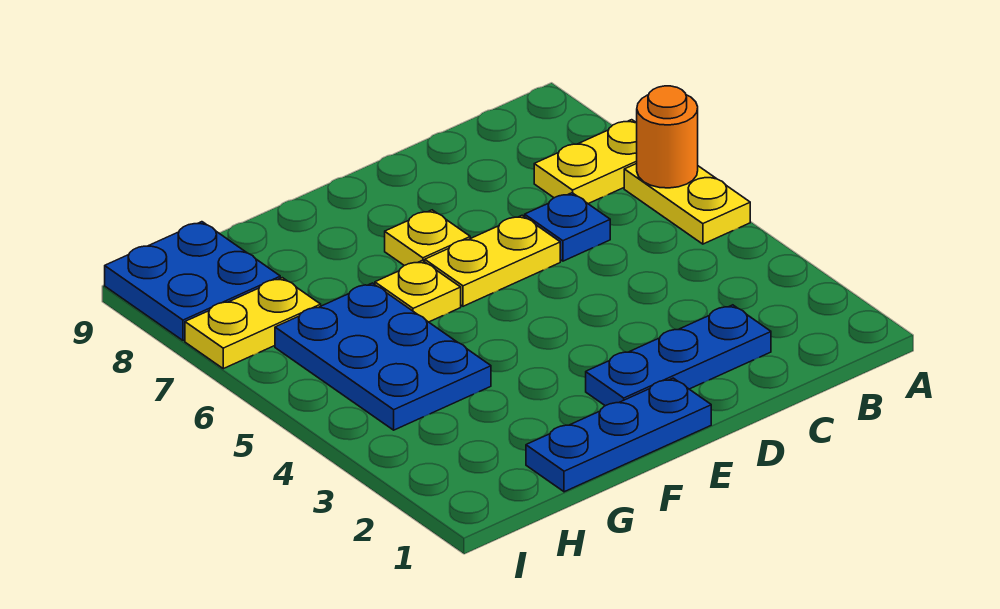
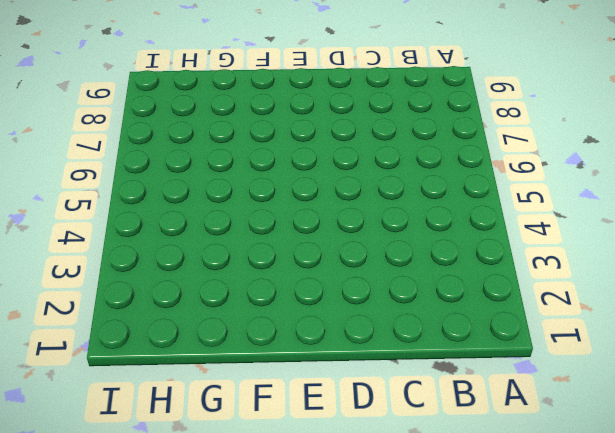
none -> yellow 1x2 plate [624,164,750,244]
none -> yellow 1x2 plate [534,120,637,204]
none -> blue 1x3 plate [586,305,771,406]

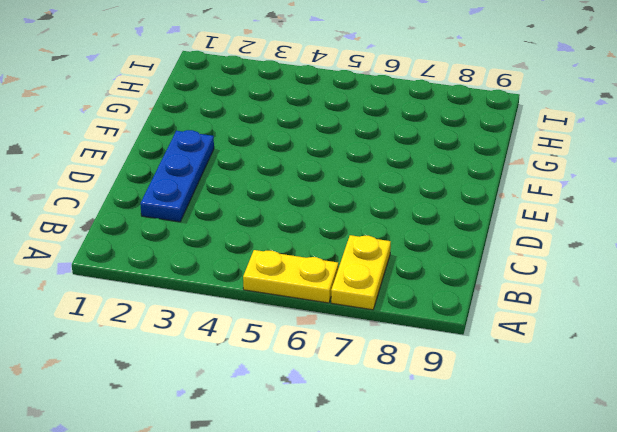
none -> blue 1x1 plate [525,193,610,261]
none -> yellow 1x2 plate [425,215,560,306]
none -> blue 1x3 plate [526,378,711,492]

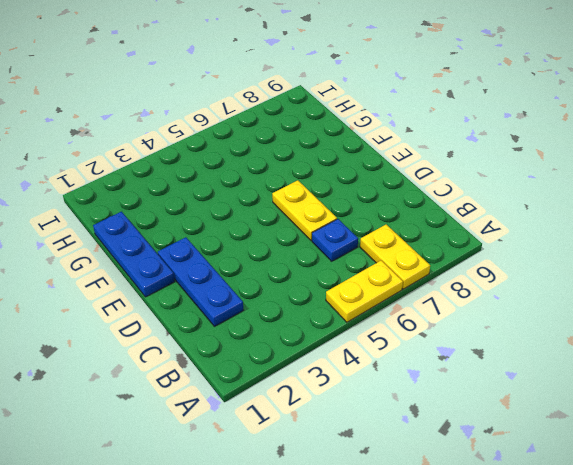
none -> yellow 1x1 plate [385,210,470,266]
none -> yellow 1x1 plate [375,260,461,322]
none -> blue 2x3 plate [275,283,491,430]

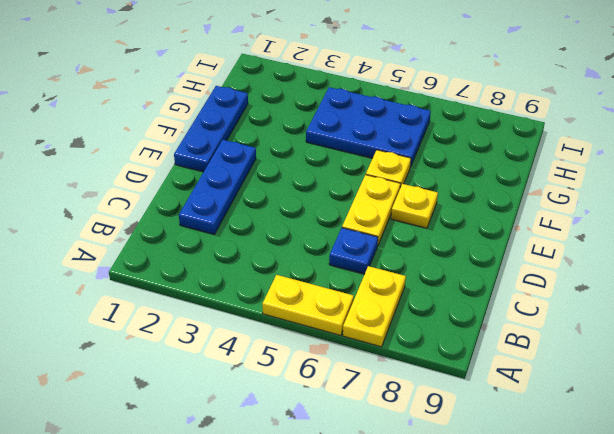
none -> yellow 1x2 plate [185,278,321,369]
none -> blue 2x2 plate [105,222,280,341]
none -> orange 1x1 round brick [637,86,698,188]

